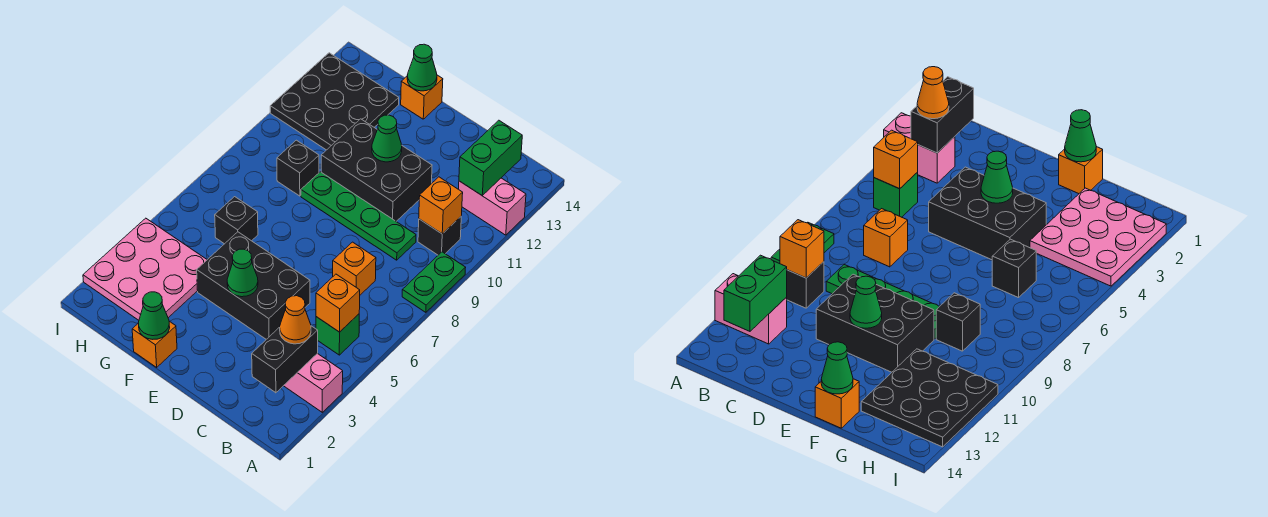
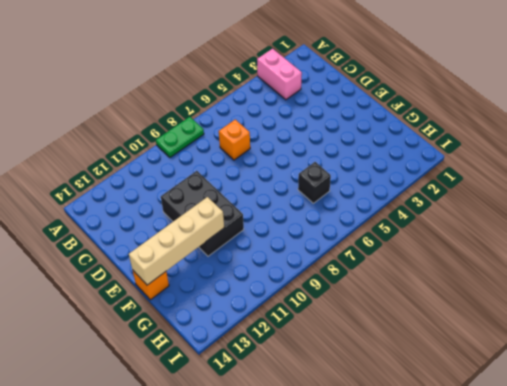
tan 1x4 brick [129,197,224,285] -> green 1x1 cone [407,44,437,91]
none -> pink 1x2 brick [459,178,526,235]
none -> green 1x1 brick [316,314,359,355]
none -> black 1x1 brick [418,217,461,255]

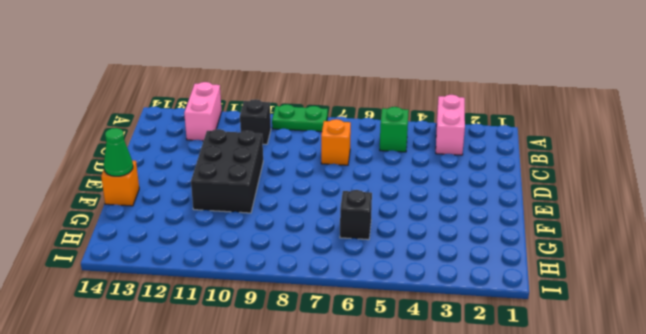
none -> green 1x4 plate [301,172,416,260]
none -> black 2x3 brick [197,232,310,339]
none -> orange 1x1 brick [132,321,177,367]

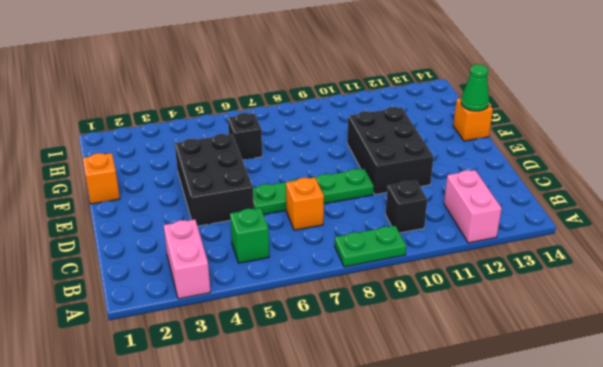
green 1x4 plate [253,169,374,215] -> green 1x4 plate turned to [301,172,416,260]
none -> pink 3x3 plate [83,218,207,320]
none -> black 1x1 brick [277,140,319,196]
none -> black 3x3 plate [270,53,399,150]

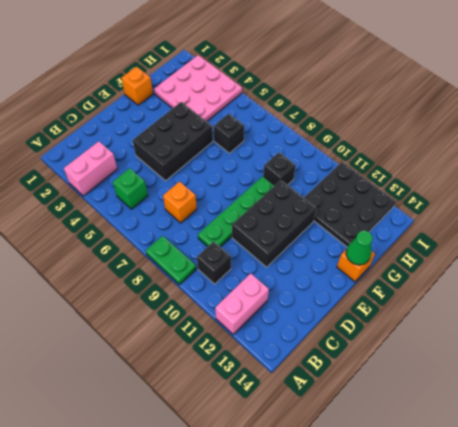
none -> black 1x2 brick [252,326,318,393]
none -> orange 1x1 brick [316,274,360,332]
none -> orange 1x1 brick [419,177,463,234]

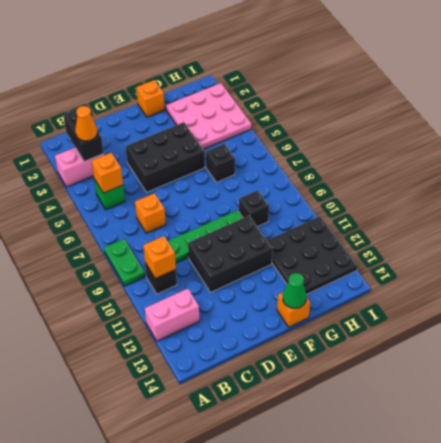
none -> green 1x2 brick [459,120,522,195]
none -> green 1x1 cone [227,249,258,297]
none -> green 1x1 cone [372,115,402,162]

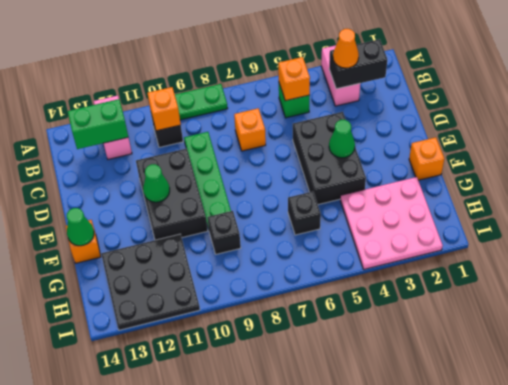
none -> green 1x1 cone [138,292,170,339]

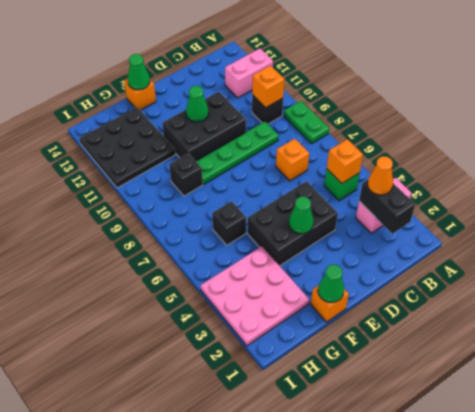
none -> green 1x2 brick [459,120,522,195]

